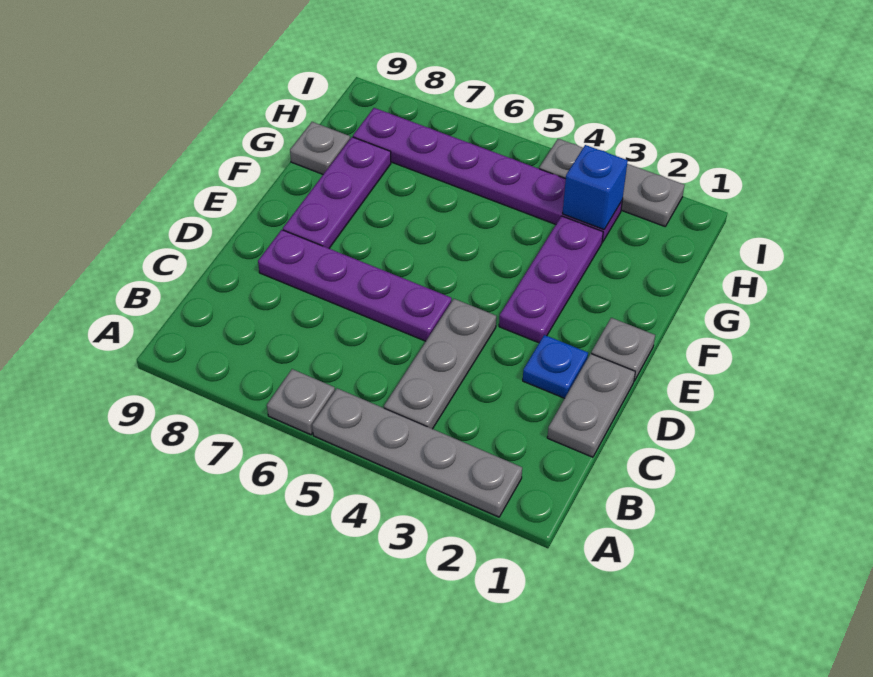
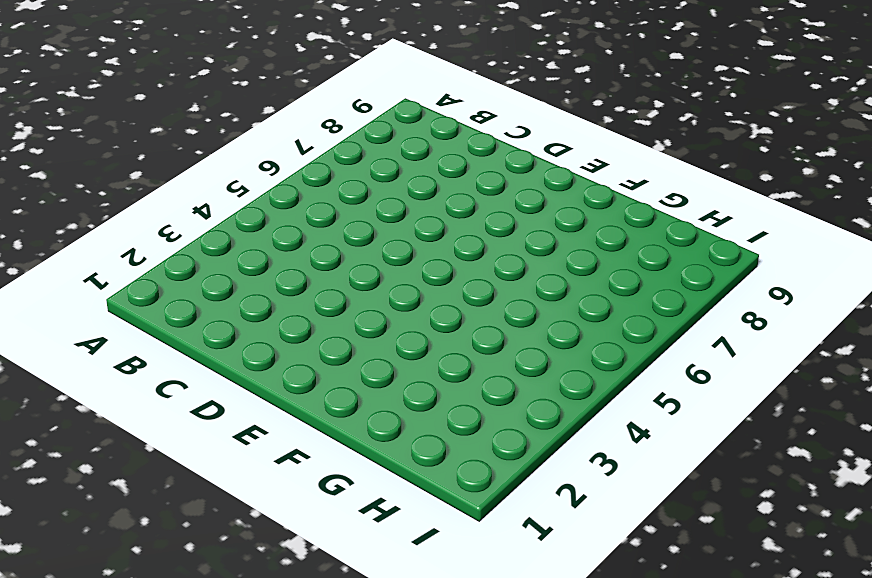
none -> grey 1x4 plate [312,388,522,517]
none -> grey 1x1 plate [267,369,335,435]
none -> grey 1x3 plate [384,299,496,429]

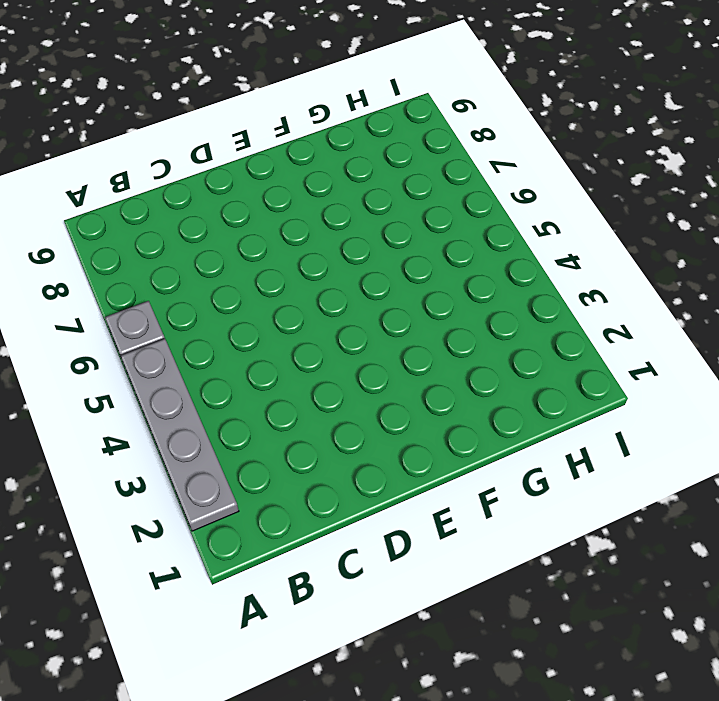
none -> grey 1x3 plate [384,299,496,429]
none -> grey 1x2 plate [547,354,635,457]
none -> blue 1x1 plate [523,335,588,398]

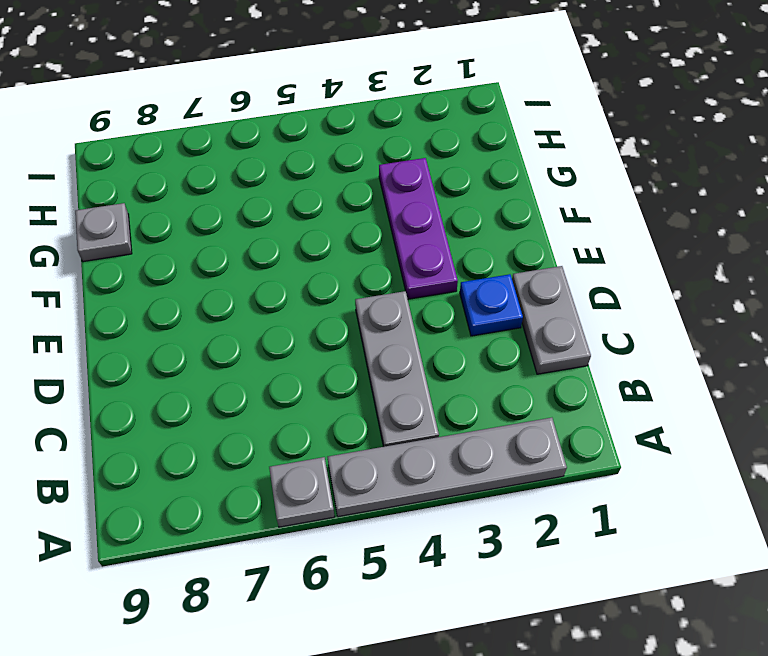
none -> purple 1x4 plate [258,230,452,341]
none -> grey 1x1 plate [591,318,655,381]
none -> purple 1x3 plate [283,137,391,248]

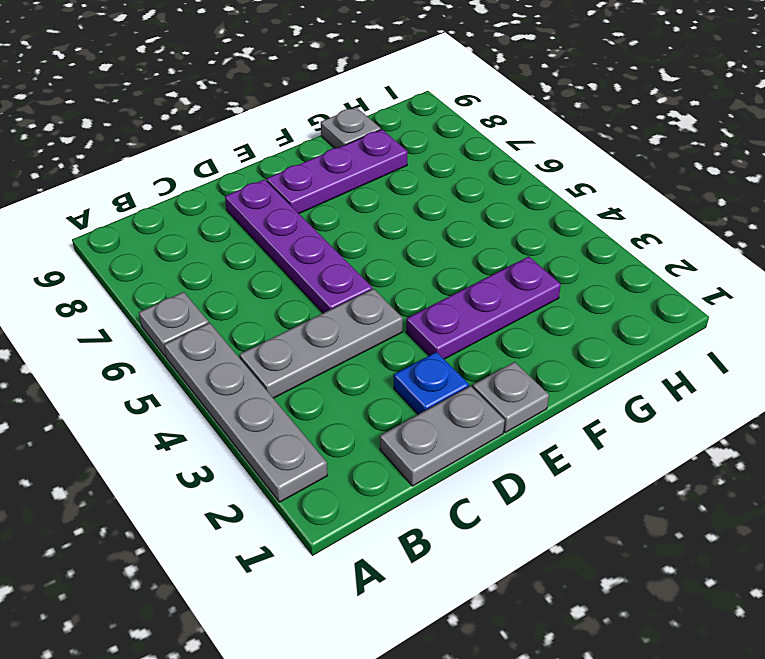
none -> purple 1x6 plate [353,108,622,242]
none -> grey 1x3 plate [539,139,685,226]
none -> blue 1x1 brick [563,145,628,229]

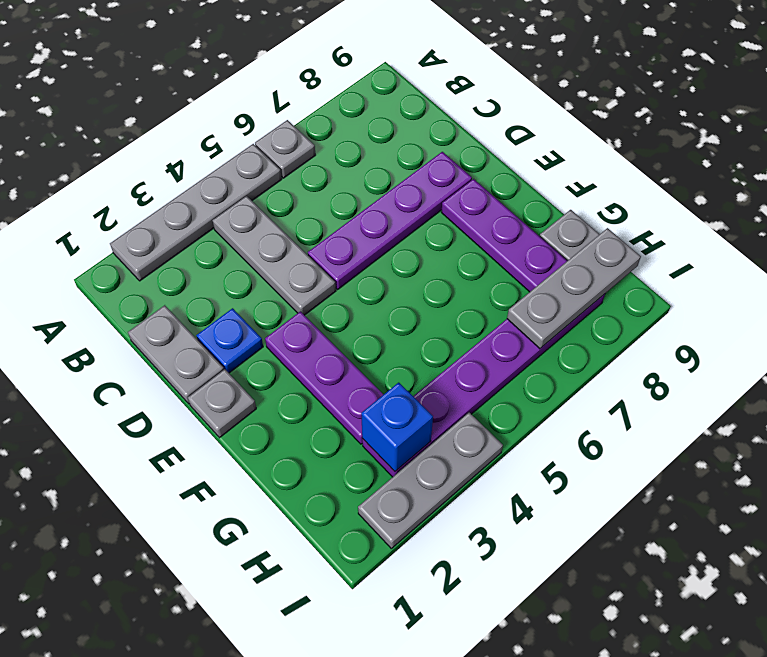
grey 1x3 plate [507,228,641,349] -> none

